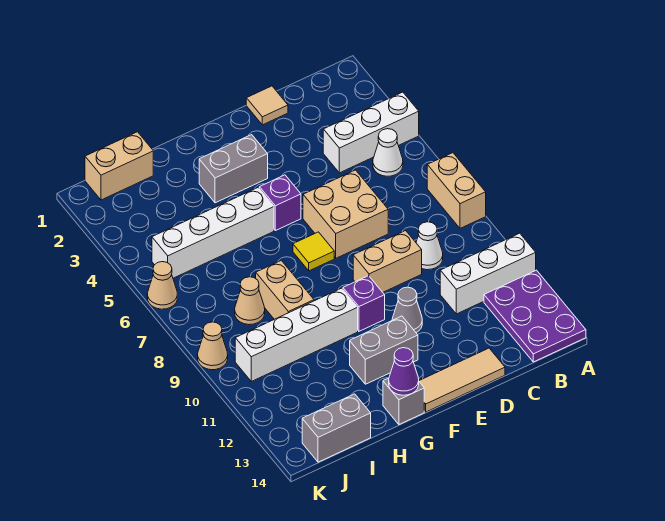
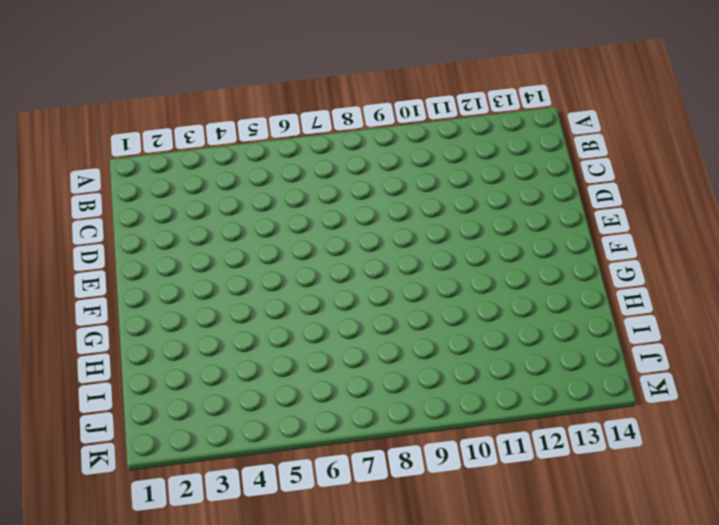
none -> white 1x3 brick [323,92,419,173]
none -> tan 1x2 brick [427,153,486,228]
none -> white 1x3 brick [440,233,536,314]

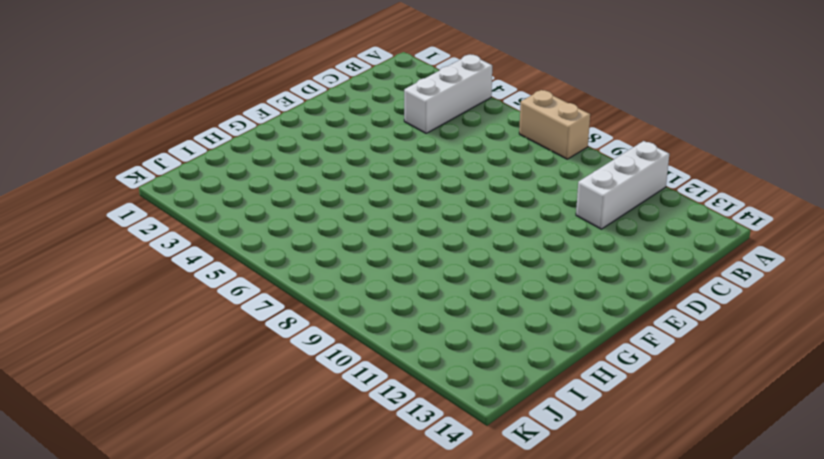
none -> purple 2x3 plate [484,270,586,362]
none -> white 1x1 cone [373,129,403,176]
none -> white 1x1 cone [416,222,443,270]

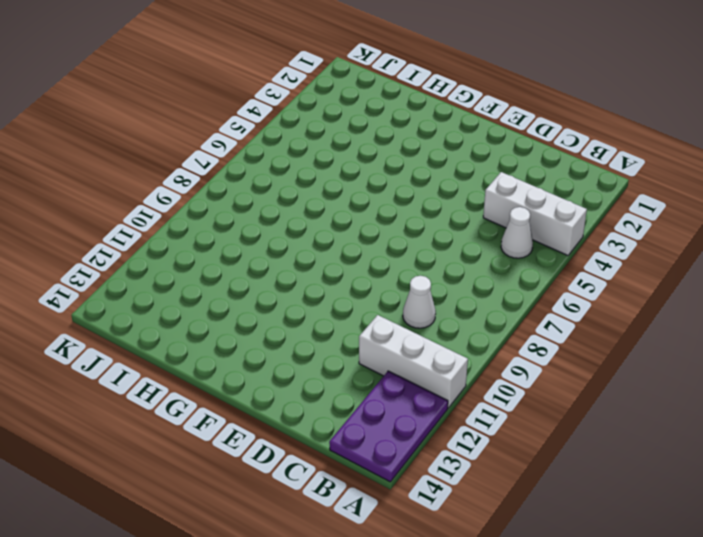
none -> tan 1x2 brick [427,153,486,228]
none -> tan 1x1 tile [246,86,288,125]
none -> tan 2x2 brick [303,170,388,258]

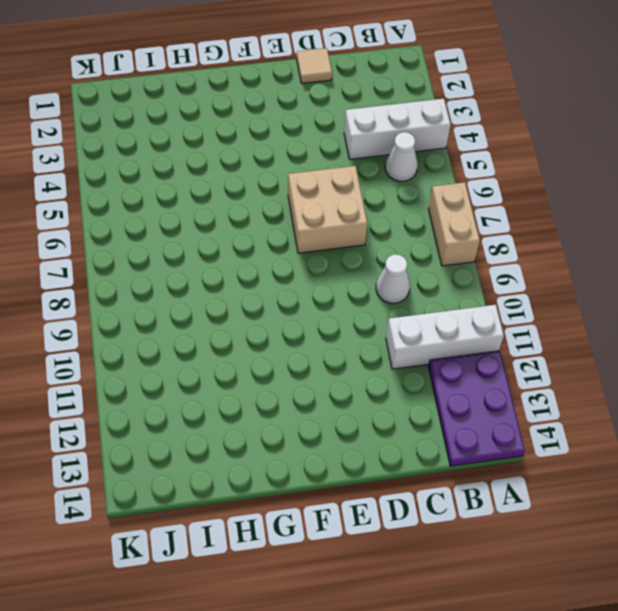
none -> tan 1x2 brick [353,231,422,292]
none -> tan 1x3 tile [419,348,505,412]
none -> grey 1x1 cone [392,287,422,333]

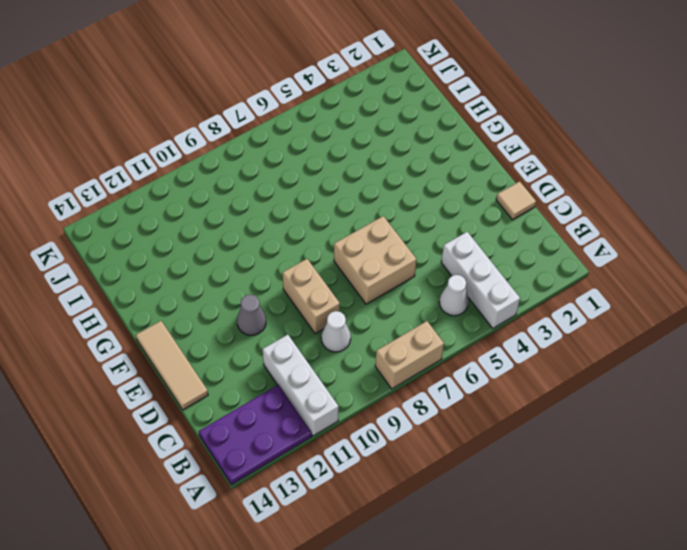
none -> grey 1x2 brick [199,135,268,203]
none -> purple 1x1 brick [259,175,301,231]
none -> yellow 1x1 tile [293,232,334,271]

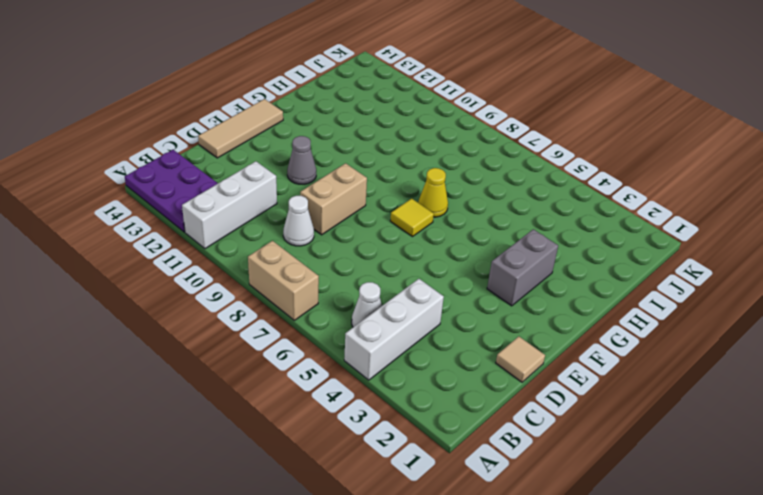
yellow 1x1 cone [418,168,448,217] -> none
none -> tan 2x2 brick [303,170,388,258]
none -> purple 1x1 brick [259,175,301,231]
none -> purple 1x1 brick [343,276,385,331]

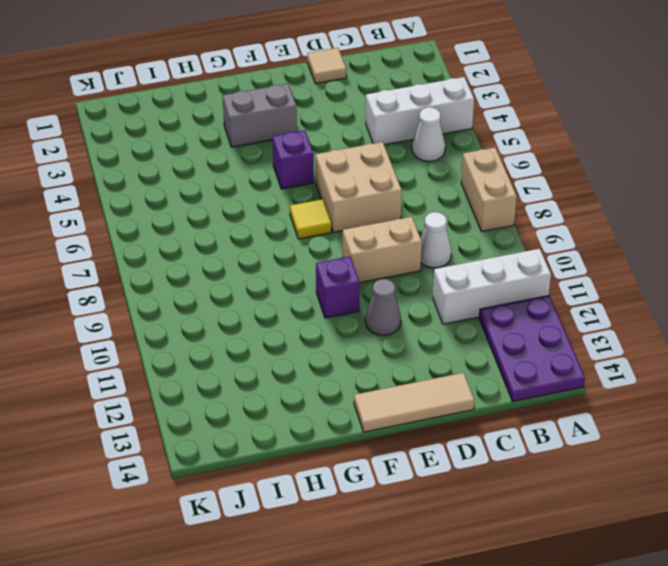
none -> grey 1x2 brick [350,316,418,384]
none -> white 1x4 brick [152,188,274,278]
none -> white 1x4 brick [235,288,358,381]

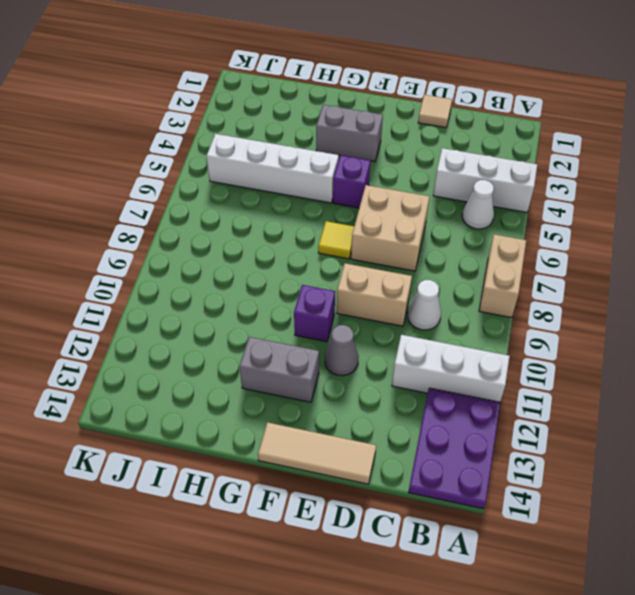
none -> white 1x4 brick [235,288,358,381]
none -> grey 1x1 brick [383,378,424,424]
none -> tan 1x2 brick [256,260,314,319]

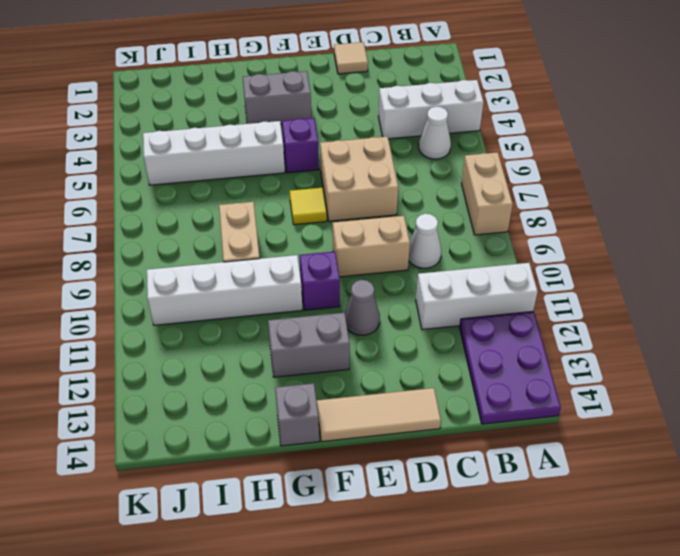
none -> tan 1x2 brick [85,132,153,200]
none -> tan 1x1 cone [235,277,265,325]
none -> grey 1x2 brick [302,394,371,462]

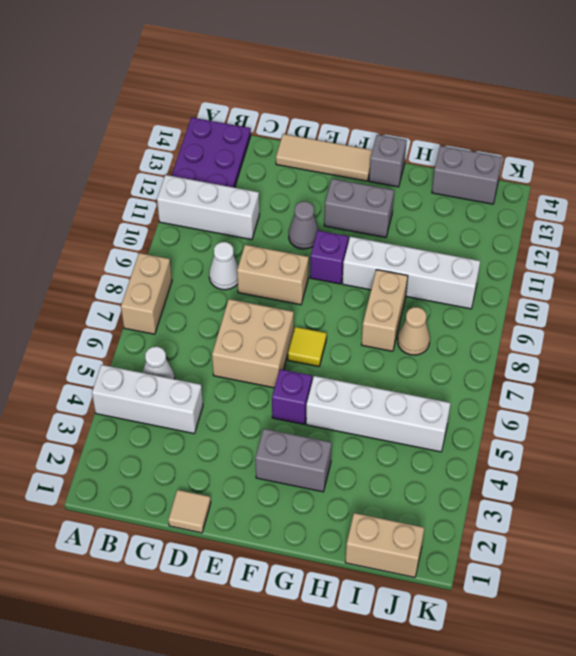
none -> tan 1x1 cone [147,262,177,309]
none -> tan 1x1 cone [198,322,228,370]
none -> purple 1x1 cone [389,348,419,395]

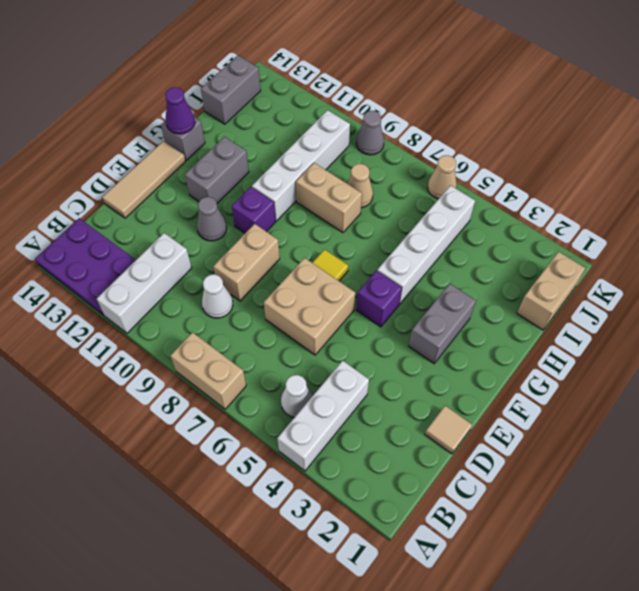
grey 1x1 cone [356,111,384,155] -> tan 1x1 cone [198,322,228,370]

